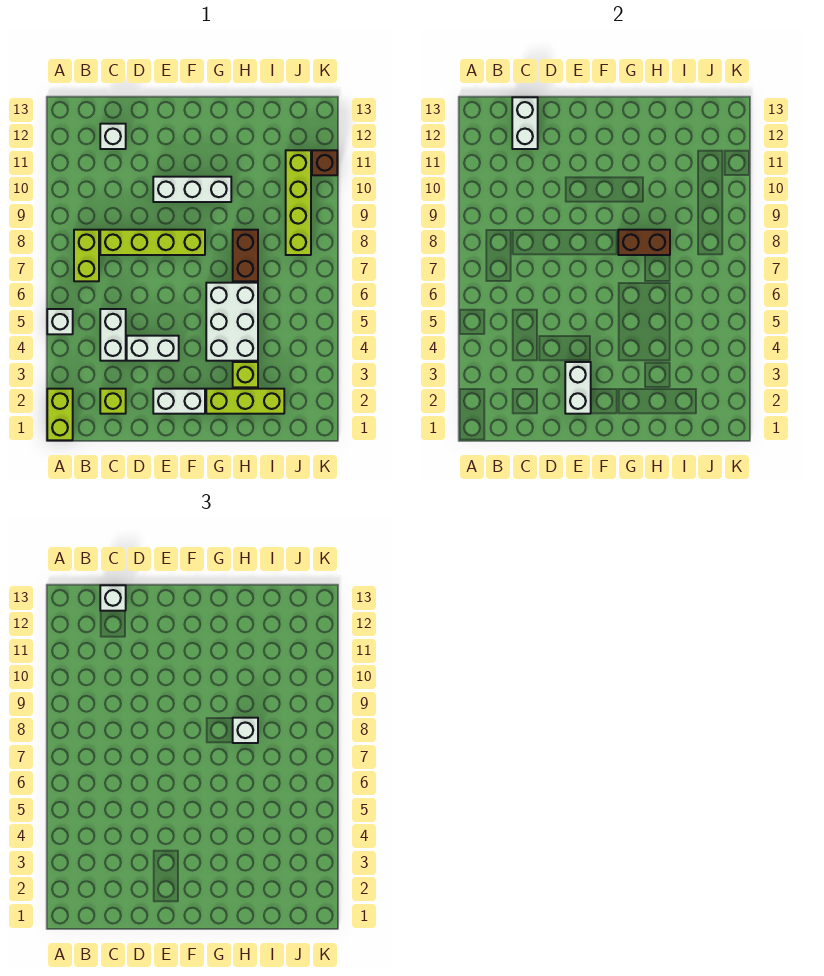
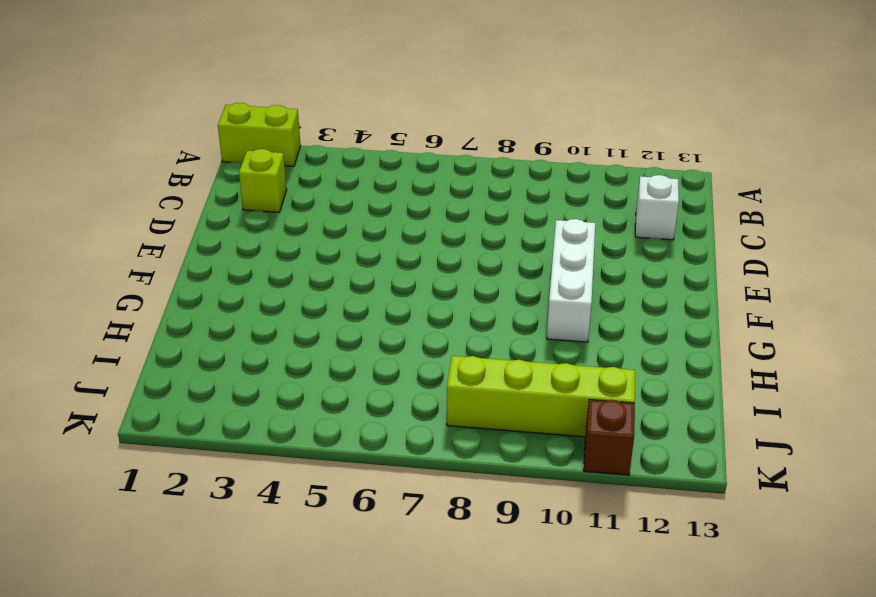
none -> white 1x1 brick [47,309,73,334]
none -> lime 1x2 brick [74,230,99,281]
none -> white 1x2 brick [100,309,126,361]

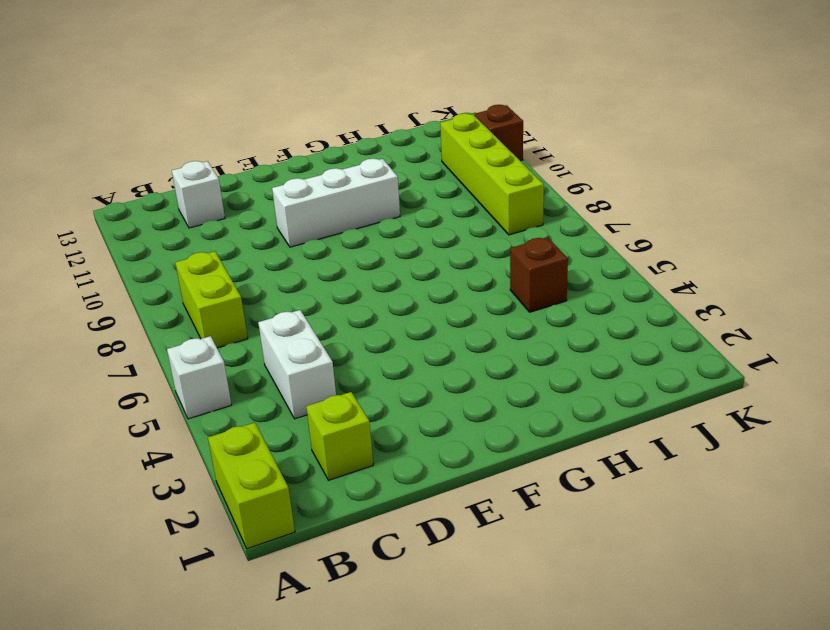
brown 1x1 brick [510,237,568,312] -> none
none -> lime 1x4 brick [100,230,205,255]
none -> white 1x2 brick [127,336,179,361]
none -> white 1x2 brick [153,389,205,414]

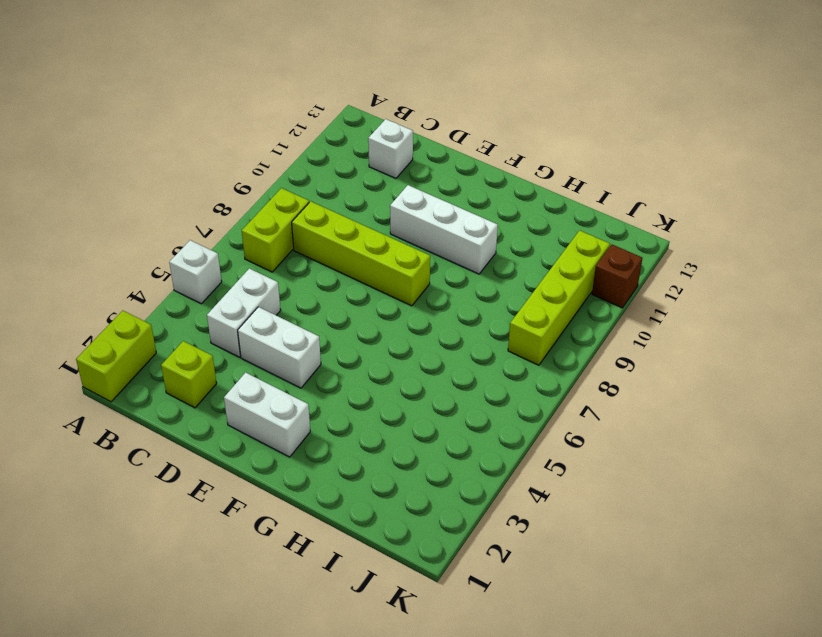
none -> lime 1x3 brick [206,389,284,414]
none -> white 2x3 brick [206,283,258,361]
none -> lime 1x1 brick [233,362,258,387]

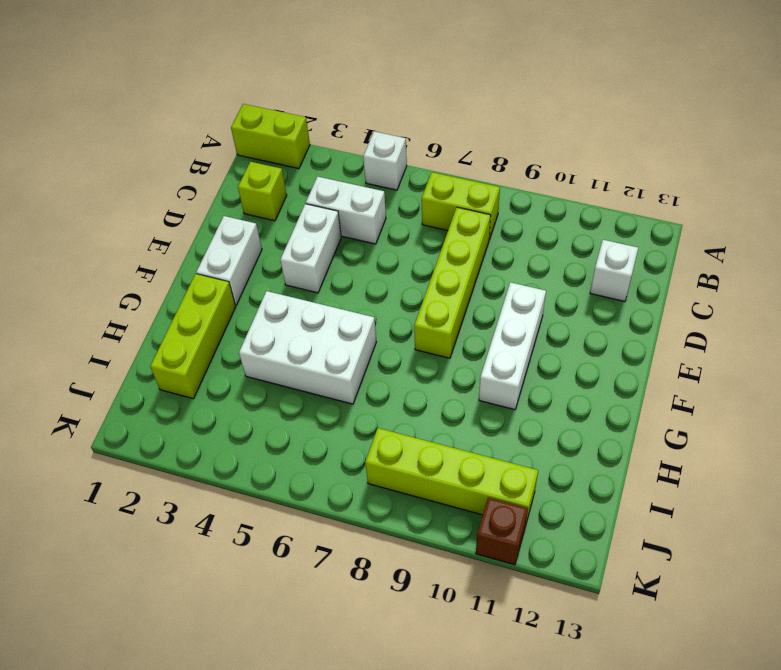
none -> lime 1x1 brick [233,362,258,387]
none -> brown 1x2 brick [233,230,258,281]
none -> white 1x2 brick [512,97,538,149]

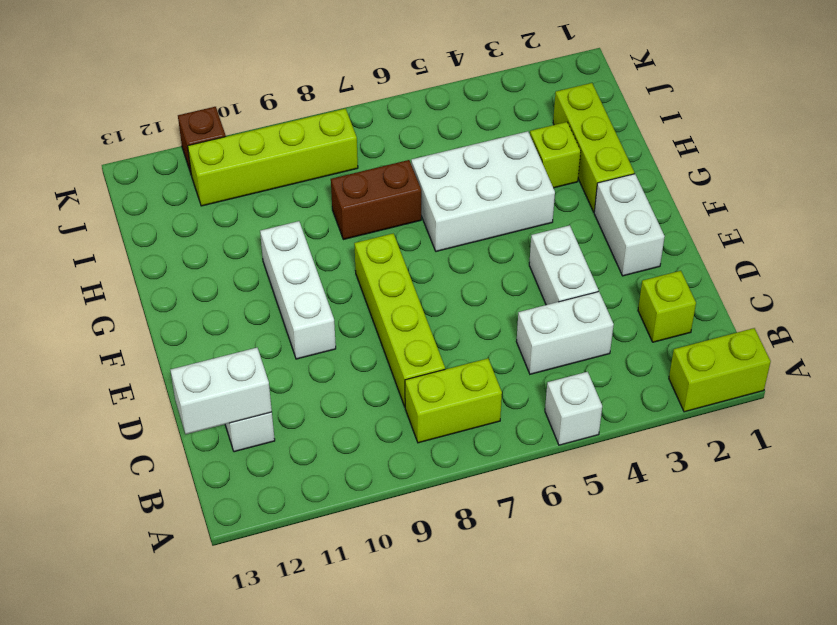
none -> white 1x2 brick [565,362,591,414]
none -> brown 1x2 brick [618,230,670,255]
none -> white 1x1 brick [100,585,126,611]

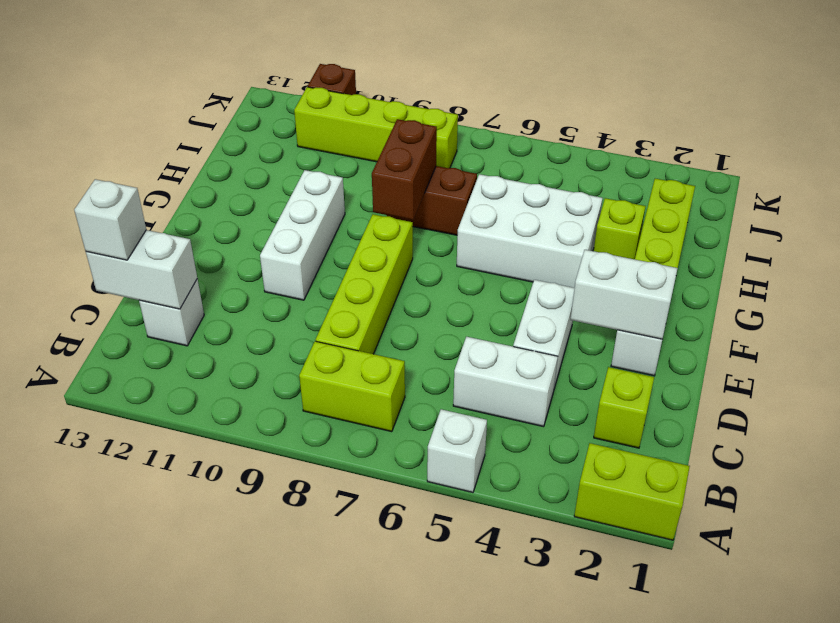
none -> white 1x1 brick [233,718,258,743]

